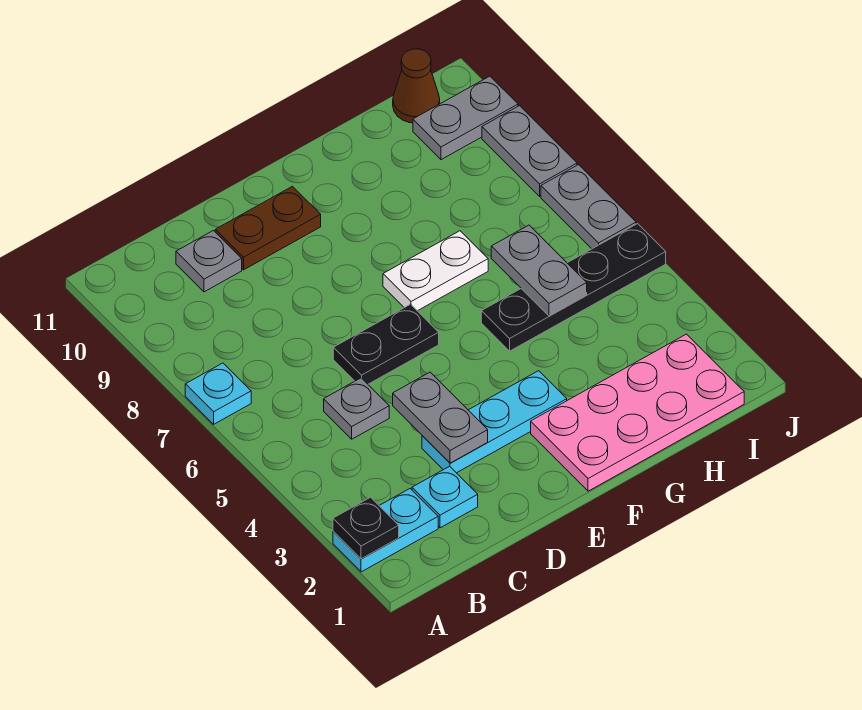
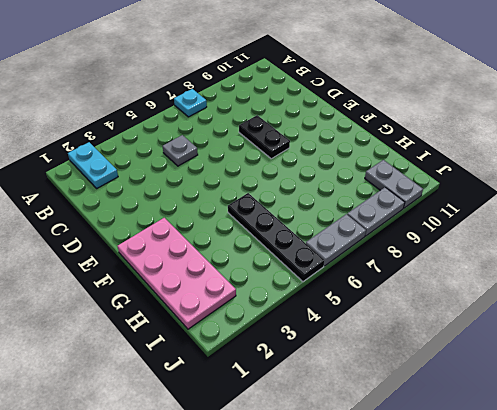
black 1x2 plate [239,115,290,159] -> black 1x2 plate moved to [333,304,439,384]
none -> cyan 1x1 plate [412,466,478,528]
none -> grey 1x1 plate [176,231,242,292]
none -> cyan 1x3 plate [422,371,567,473]

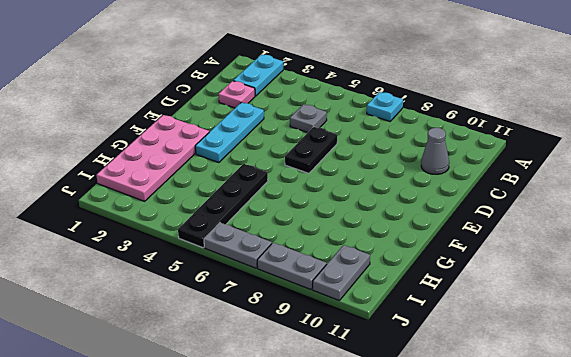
pink 1x1 plate [218,81,255,108] -> cyan 1x1 plate [412,466,478,528]
grey 1x1 cone [421,128,449,174] -> grey 1x1 plate [176,231,242,292]
none -> brown 1x2 plate [215,186,321,270]
none -> white 1x2 plate [383,231,488,311]
none -> brown 1x1 cone [393,49,440,123]

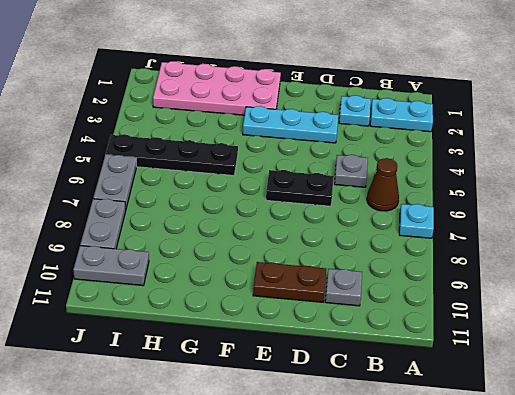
brown 1x1 cone [367,158,399,211] -> brown 1x1 cone moved to [393,49,440,123]
none -> white 1x2 plate [383,231,488,311]
none -> black 1x1 plate [333,497,399,559]
none -> grey 1x2 plate [393,372,488,463]

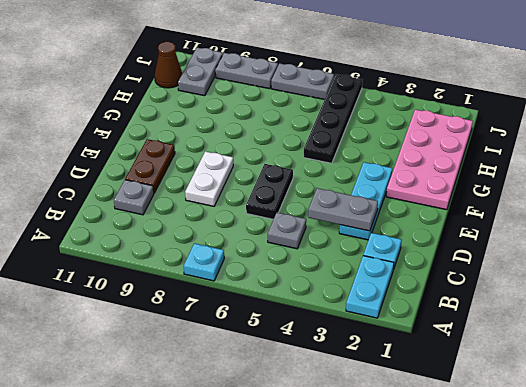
white 1x2 plate [185,151,233,206] -> white 1x2 plate moved to [383,231,488,311]
none -> black 1x1 plate [333,497,399,559]
none -> grey 1x2 plate [491,225,587,316]

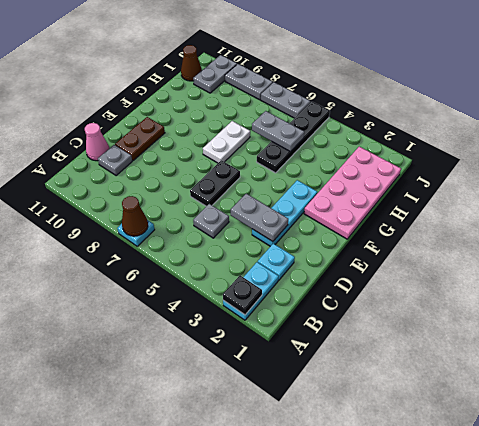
brown 1x1 cone [122,196,148,236] -> none
pink 1x1 cone [85,123,109,161] -> none

